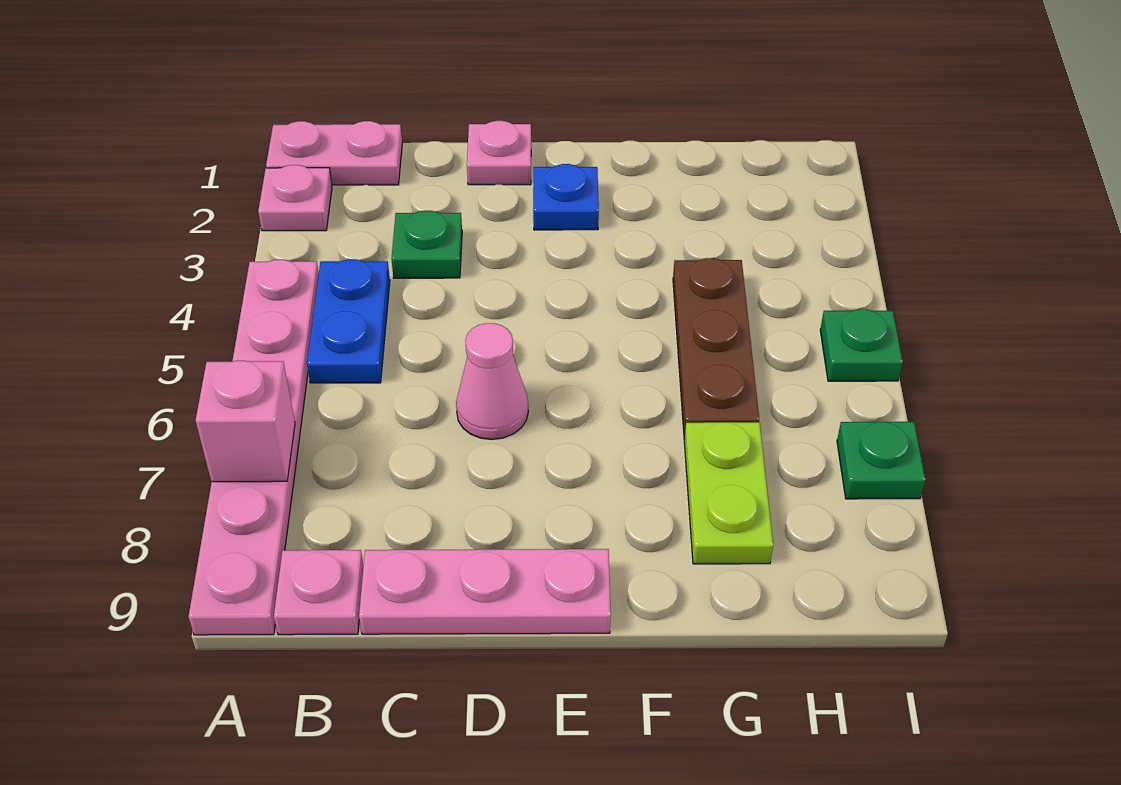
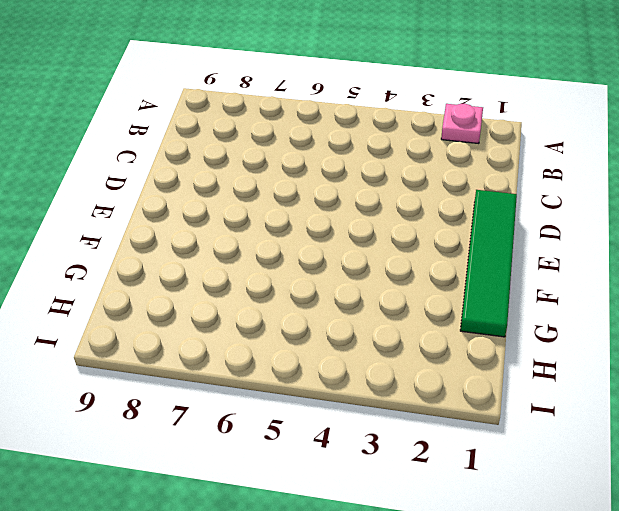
green 1x4 tile [460,190,517,337] -> pink 1x1 plate [467,121,531,185]
none -> pink 1x2 plate [266,121,402,185]
none -> pink 1x6 plate [188,260,319,635]
none -> blue 1x2 plate [307,259,390,383]

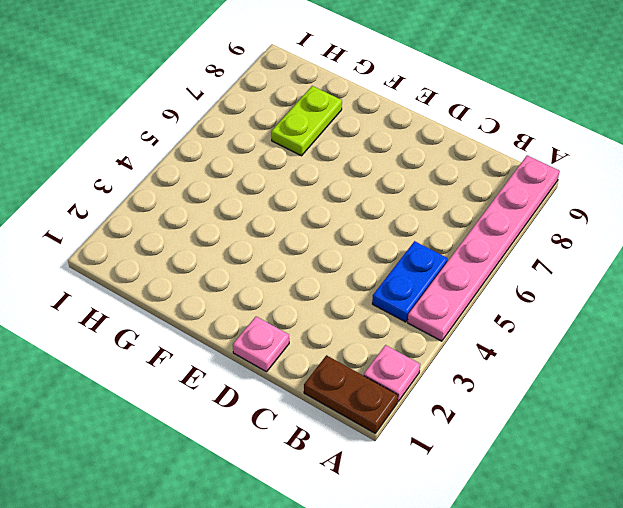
brown 1x2 plate [304,355,398,433] -> pink 1x2 plate [266,121,402,185]
none -> pink 1x1 plate [274,550,363,635]
none -> green 1x1 plate [391,211,462,278]
none -> pink 1x3 plate [359,549,611,634]

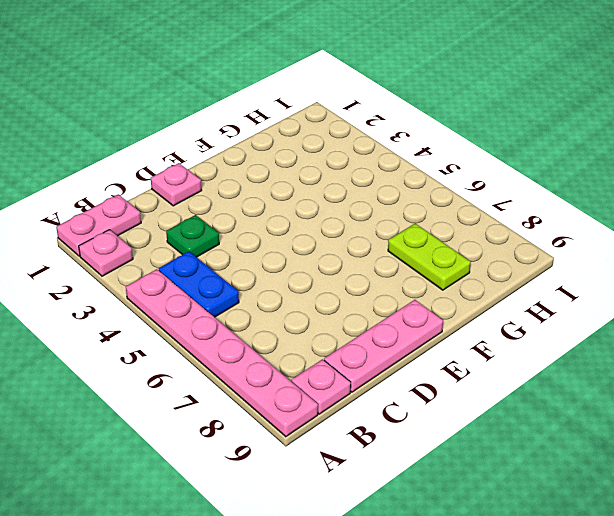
none -> pink 1x1 cone [456,323,528,439]
none -> blue 1x1 plate [533,164,599,230]
none -> brown 1x3 plate [673,258,759,439]

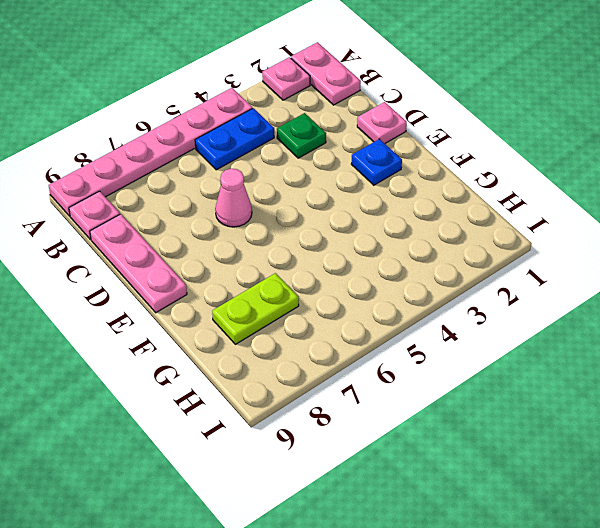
none -> brown 1x3 plate [673,258,759,439]
none -> green 1x1 plate [820,309,903,381]
none -> green 1x1 plate [837,422,925,499]

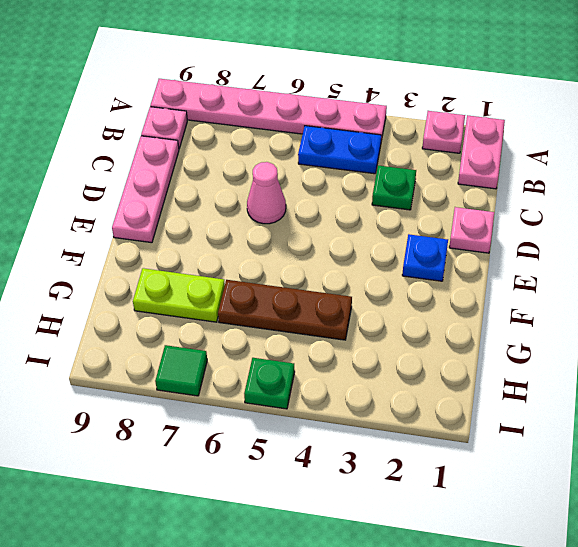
green 1x1 tile [155,345,207,396] -> green 1x1 plate [837,422,925,499]
none -> pink 1x1 brick [196,361,295,482]

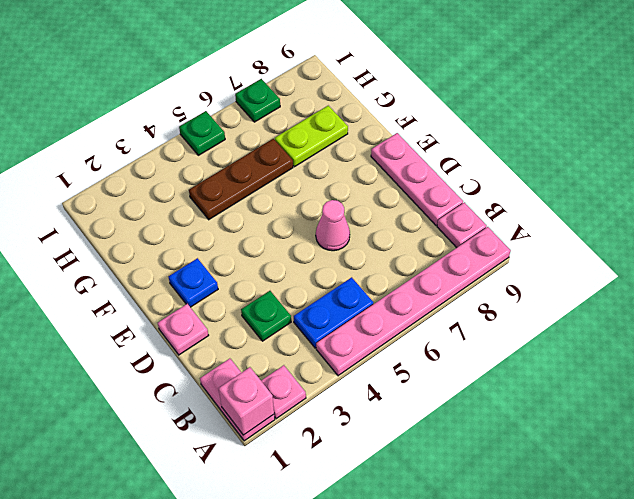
pink 1x1 brick [219,367,274,435] -> pink 1x1 brick moved to [196,361,295,482]

